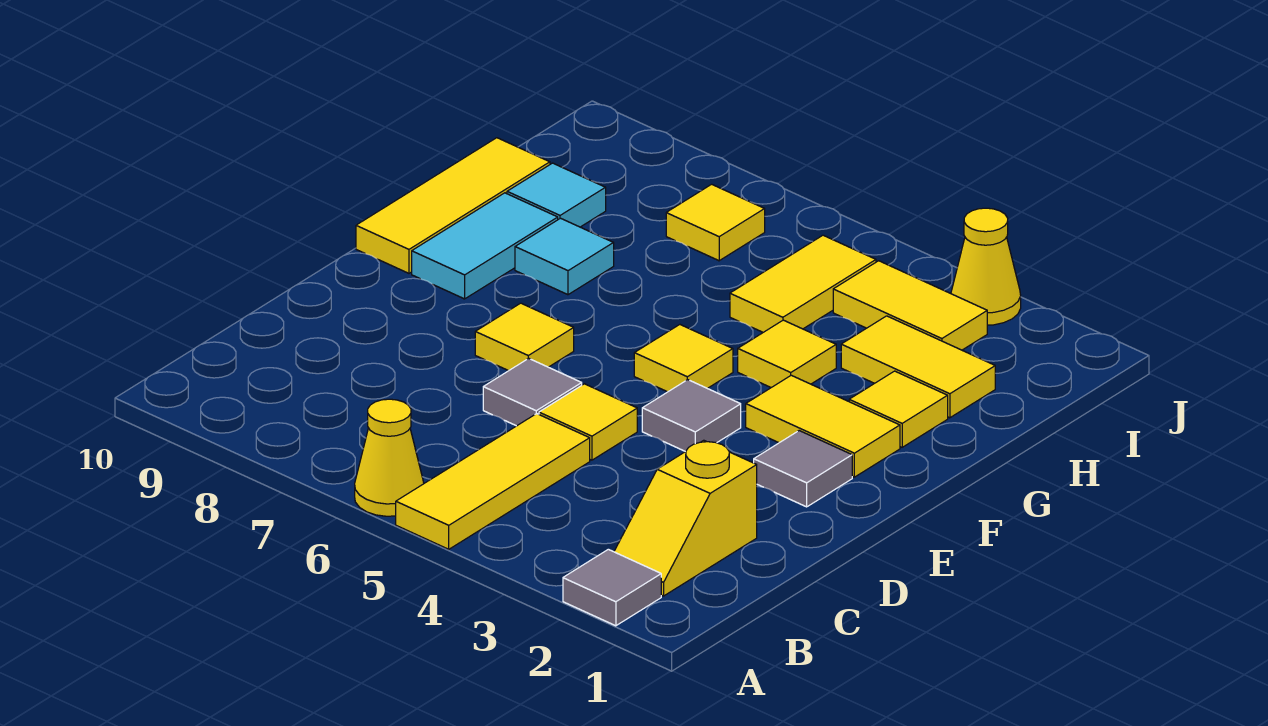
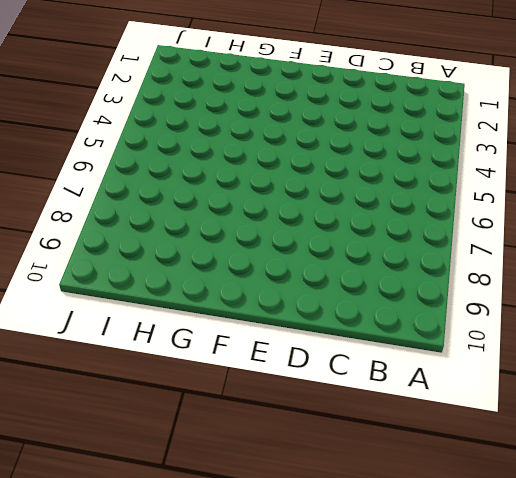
none -> grey 1x1 tile [563,549,661,626]
none -> yellow 1x3 tile [396,414,590,549]
none -> yellow 1x1 cone [355,399,424,516]

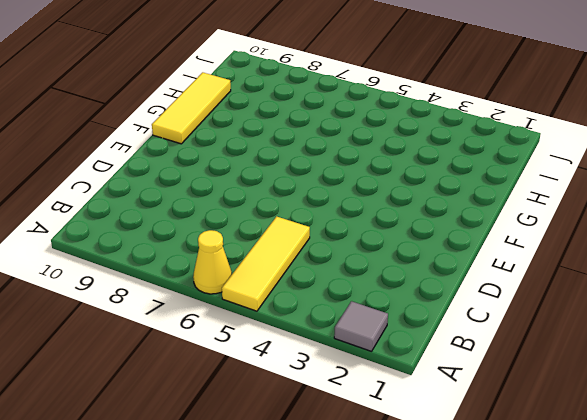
none -> yellow 1x2 slope [614,440,757,596]
none -> yellow 1x1 tile [539,384,637,460]
none -> grey 1x1 tile [483,358,582,426]

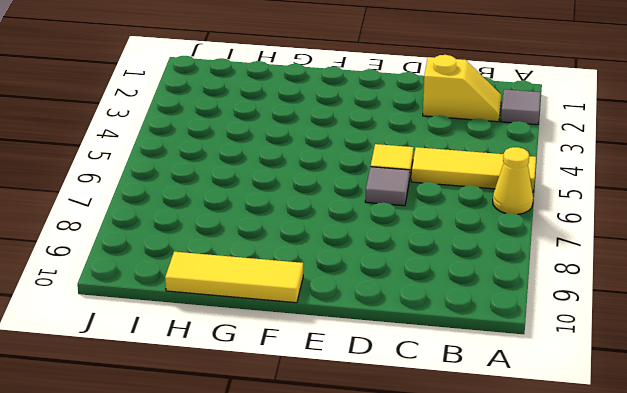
none -> grey 1x1 tile [754,431,852,507]
none -> grey 1x1 tile [642,380,741,452]
none -> yellow 1x1 tile [475,303,574,371]

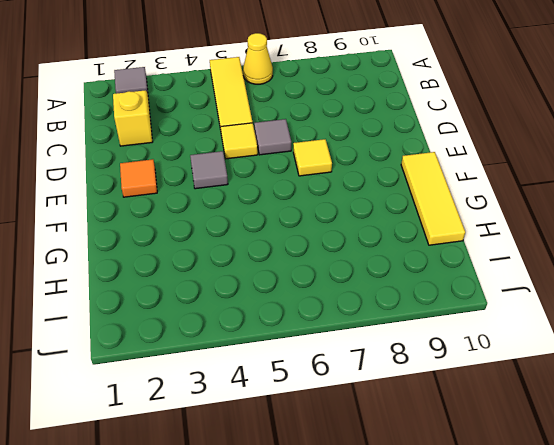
orange 1x1 tile [120,159,157,197] -> grey 1x1 tile [754,431,852,507]
none -> yellow 1x2 tile [746,375,900,477]
none -> yellow 1x1 tile [634,325,733,392]
none -> cyan 1x2 tile [412,193,558,299]

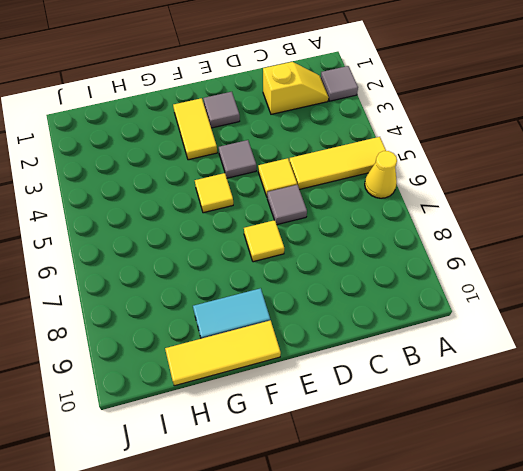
none -> yellow 1x1 tile [849,371,948,447]
none -> yellow 1x1 tile [738,320,836,388]
none -> cyan 1x1 tile [515,218,614,295]

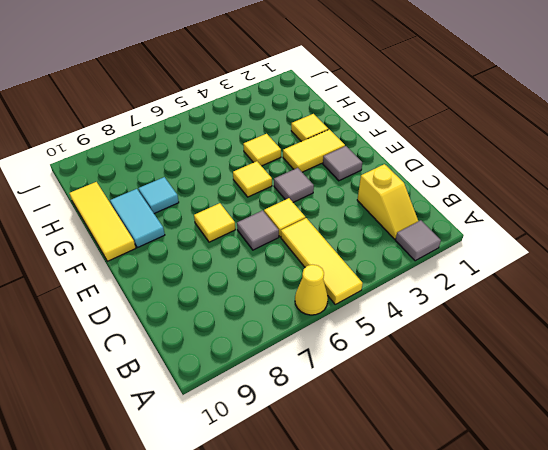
none -> yellow 1x2 tile [841,316,995,418]
none -> yellow 1x2 tile [730,235,876,332]
none -> cyan 1x1 tile [507,163,606,227]

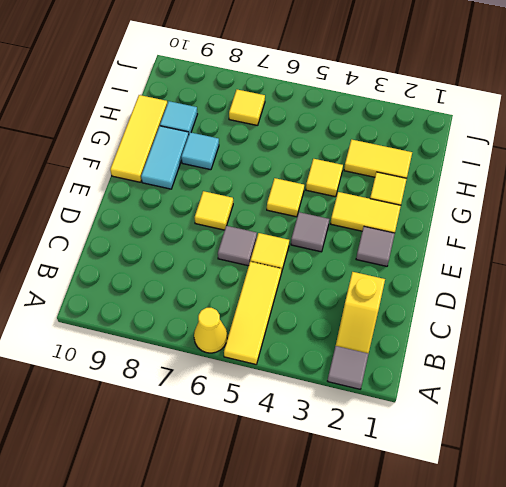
none -> yellow 1x2 tile [730,235,876,332]
none -> yellow 1x2 tile [833,261,987,350]
none -> yellow 1x1 cone [951,208,1021,325]

